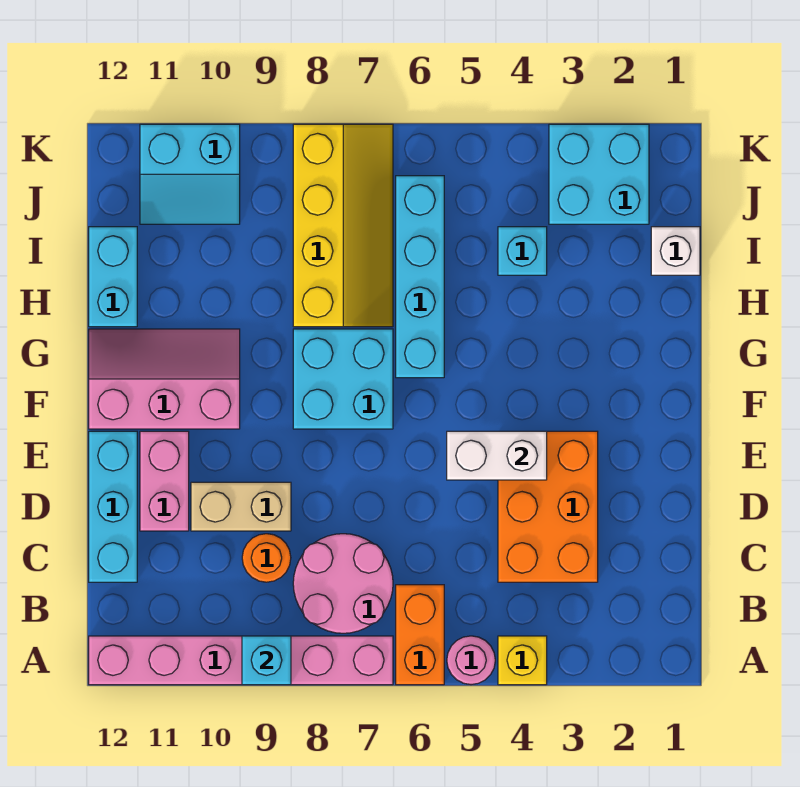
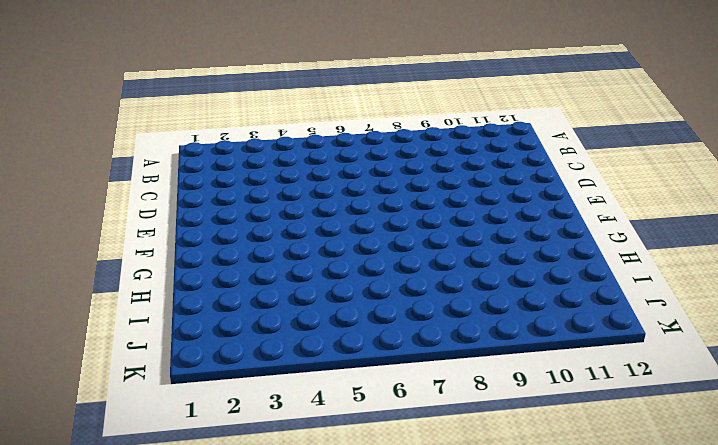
none -> yellow 1x1 brick [498,636,547,685]
none -> pink 1x1 round brick [447,636,495,685]
none -> orange 1x2 brick [396,585,444,685]

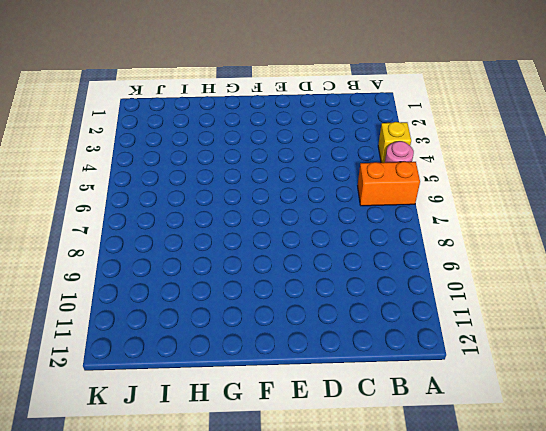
none -> pink 1x6 brick [89,636,393,685]
none -> pink 2x2 round brick [293,534,393,633]
none -> orange 2x3 brick [498,431,598,582]

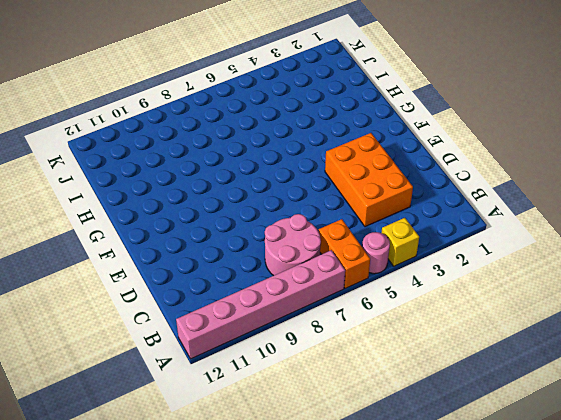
none -> orange 1x1 round brick [242,534,291,582]
none -> cyan 1x3 brick [89,431,137,582]
none -> tan 1x2 brick [191,482,291,531]

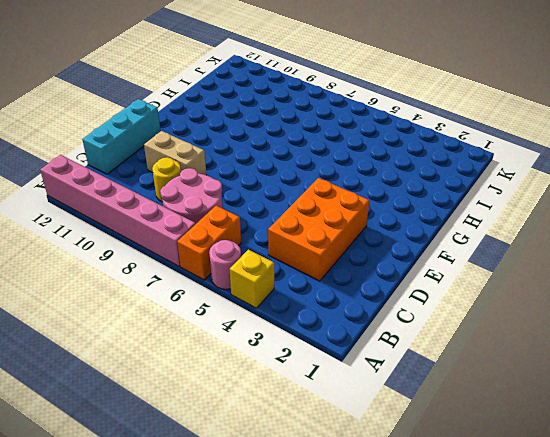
yellow 1x1 round brick [152,157,181,202] -> orange 1x1 round brick [242,534,291,582]
none -> pink 1x2 brick [140,431,189,531]
none -> cyan 2x2 brick [293,329,393,429]
none -> pink 2x3 slope [89,329,240,429]

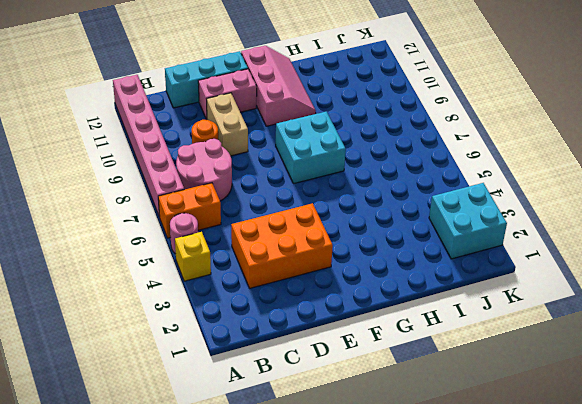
none -> cyan 1x4 brick [396,176,444,378]
none -> yellow 2x4 slope [293,124,393,327]
none -> cyan 1x2 brick [89,227,137,327]

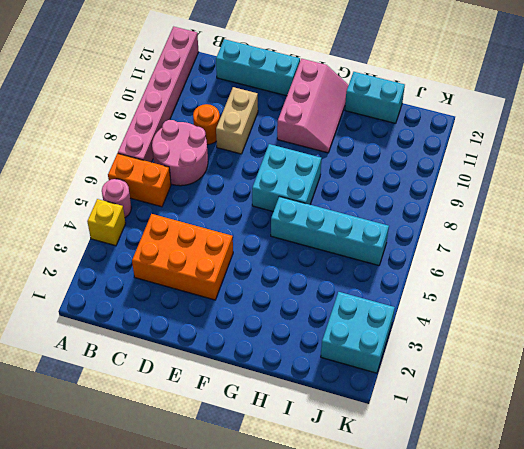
none -> pink 1x2 brick [140,431,189,531]
none -> yellow 2x4 slope [293,124,393,327]
none -> white 1x1 brick [651,227,700,275]

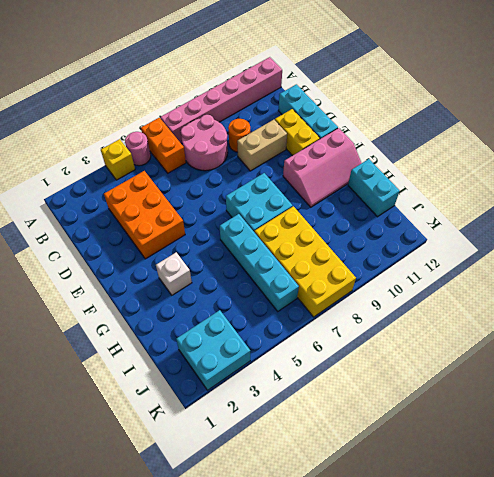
yellow 1x2 brick [275,109,320,156] -> pink 1x2 brick [140,431,189,531]
white 1x1 brick [156,252,192,295] -> white 1x1 brick moved to [651,227,700,275]
yellow 2x4 brick [254,206,356,317] -> yellow 2x4 slope [293,124,393,327]
none -> cyan 1x1 brick [498,227,547,275]
none -> cyan 2x2 slope [140,124,240,224]
none -> cyan 1x1 brick [242,636,291,685]

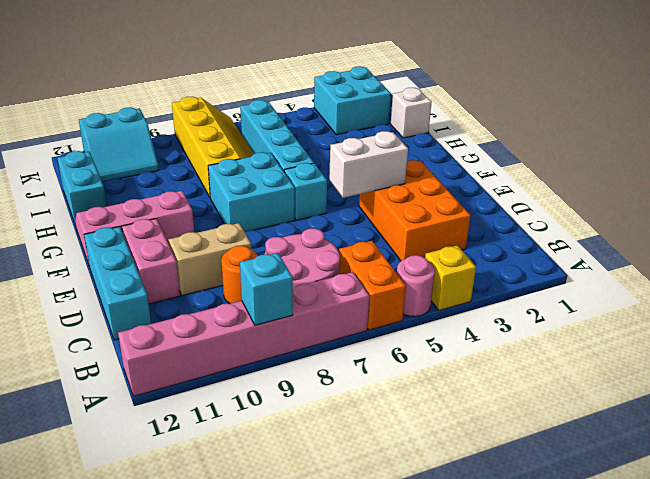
cyan 1x1 brick [284,163,327,220] -> cyan 1x1 brick moved to [498,227,547,275]

